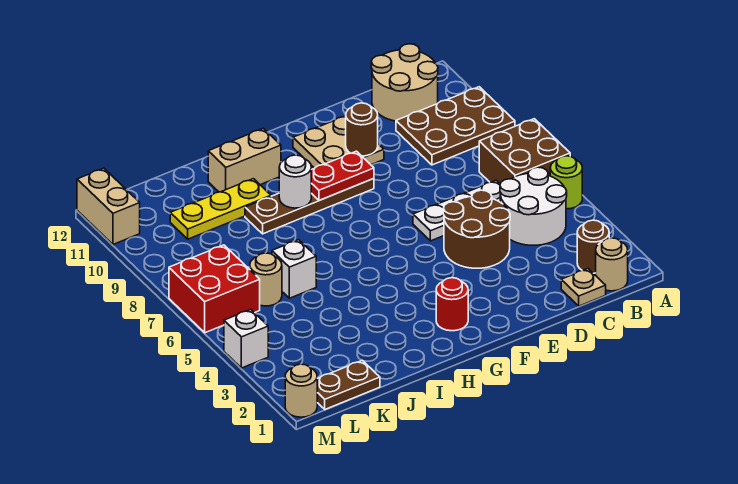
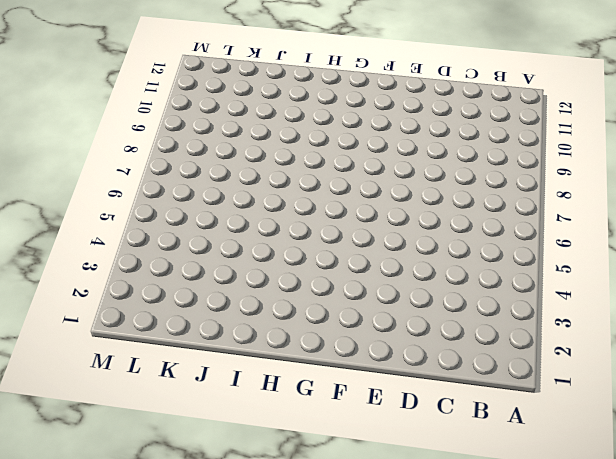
none -> lime 1x1 round brick [550,156,582,209]
none -> brown 2x2 brick [479,119,570,184]
none -> brown 2x3 plate [396,87,515,165]

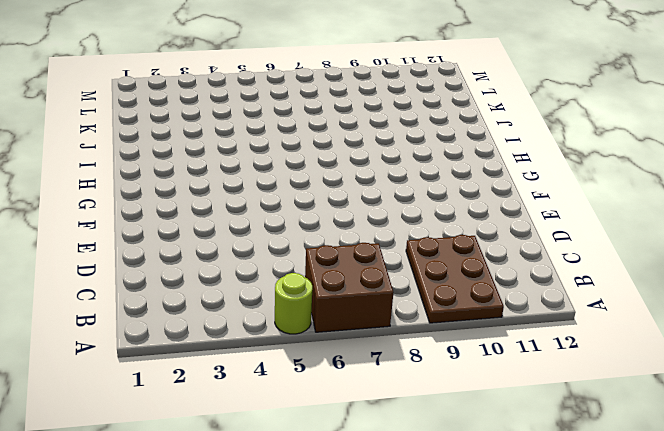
none -> tan 1x1 round brick [596,238,628,291]
none -> brown 1x1 round brick [577,220,609,273]
none -> white 2x2 round brick [500,167,567,245]

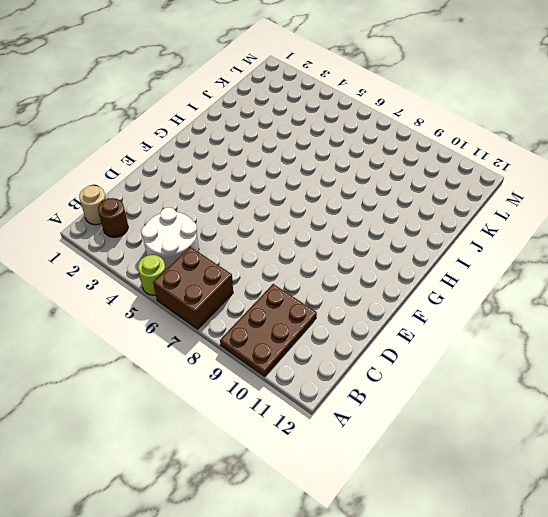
none -> tan 2x2 round brick [371,44,438,121]
none -> tan 1x1 plate [561,269,606,306]
none -> white 1x3 plate [413,180,500,241]

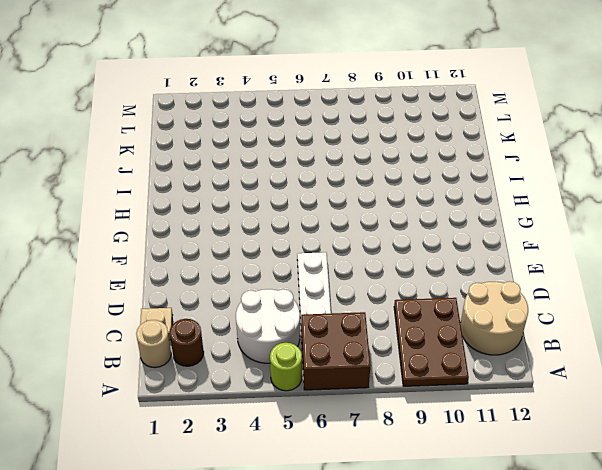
none -> brown 2x2 round brick [443,190,510,268]
none -> tan 2x2 plate [293,116,384,168]
none -> brown 1x4 plate [245,179,374,234]

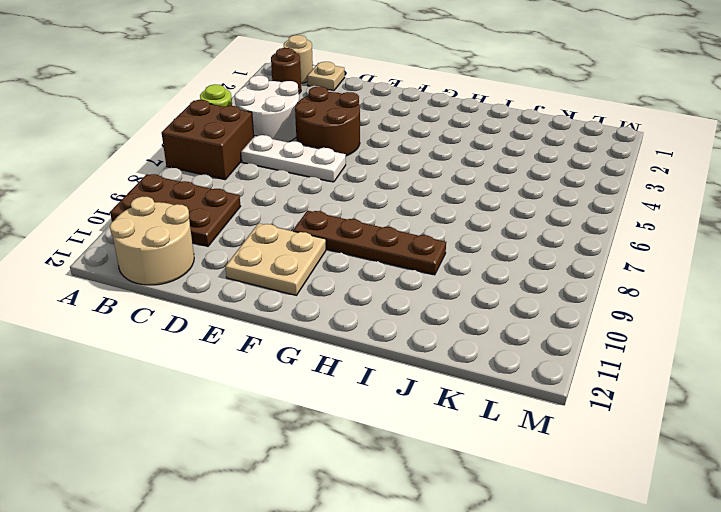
none -> red 1x1 round brick [436,278,468,331]
none -> tan 1x2 brick [208,128,281,192]
none -> yellow 1x3 plate [170,179,271,239]

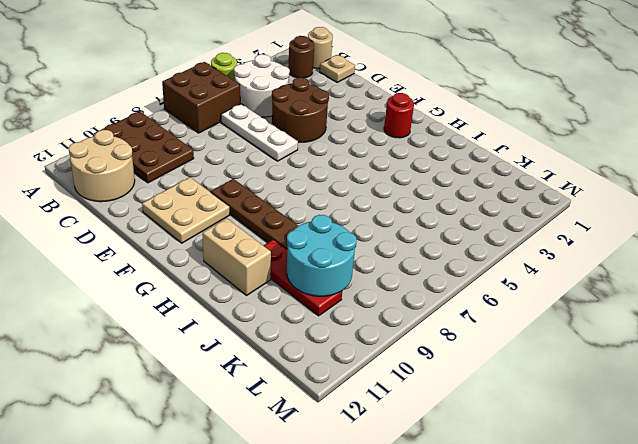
red 1x3 plate [263,239,342,316] -> yellow 1x3 plate [170,179,271,239]
cyan 2x2 round brick [287,215,357,296] -> none
none -> white 1x1 brick [272,240,316,298]
none -> brown 1x2 plate [317,360,380,409]
none -> tan 1x1 round brick [250,253,282,306]

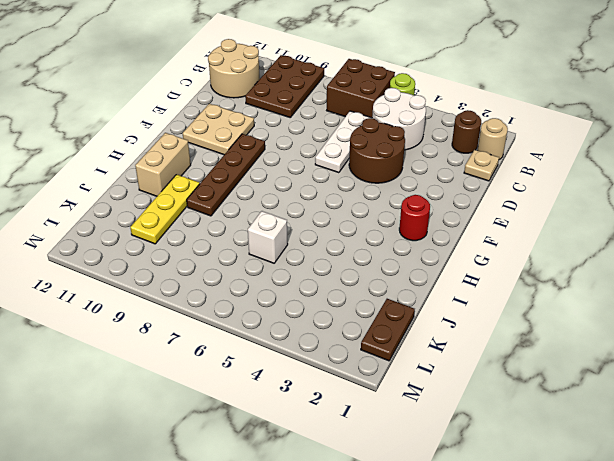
none -> tan 1x1 round brick [250,253,282,306]
none -> red 2x2 brick [169,245,260,333]
none -> tan 1x1 round brick [285,364,317,417]

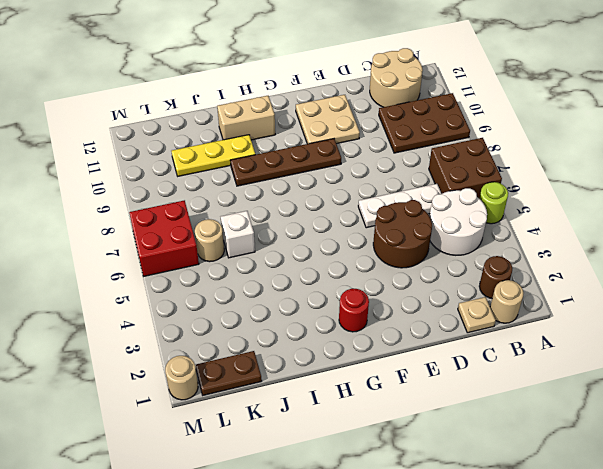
none -> white 1x1 brick [224,309,268,368]
none -> tan 1x2 brick [77,168,140,244]
none -> brown 1x1 round brick [346,103,378,156]

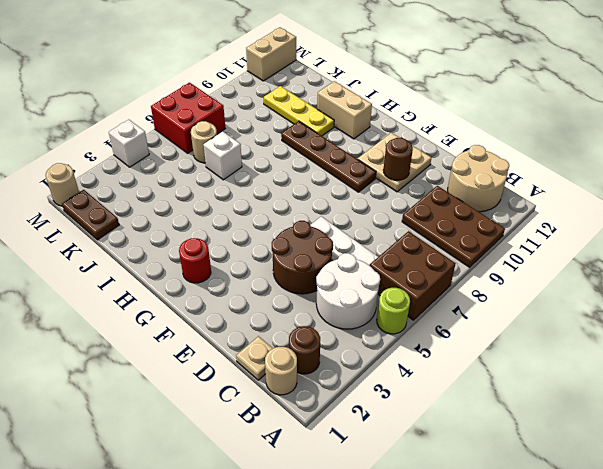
none -> red 1x2 plate [311,151,374,201]
none -> white 1x1 round brick [279,155,311,208]

